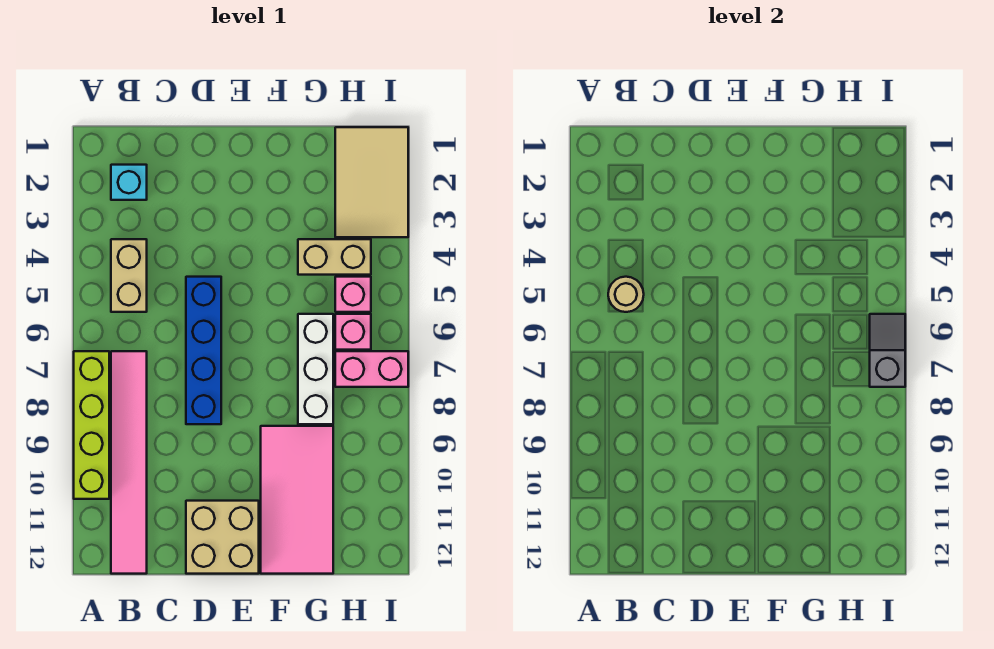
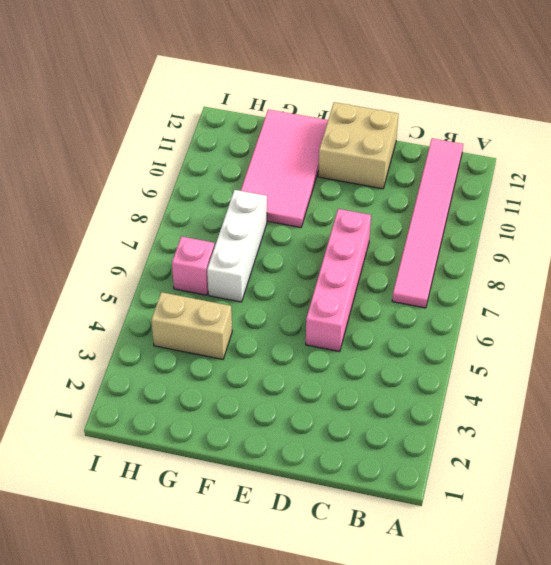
pink 1x4 brick [306,209,371,352] -> blue 1x4 brick [186,277,221,424]
none -> lime 1x4 brick [74,351,109,499]
none -> cyan 1x1 brick [111,165,147,200]
none -> tan 1x2 brick [111,239,147,312]

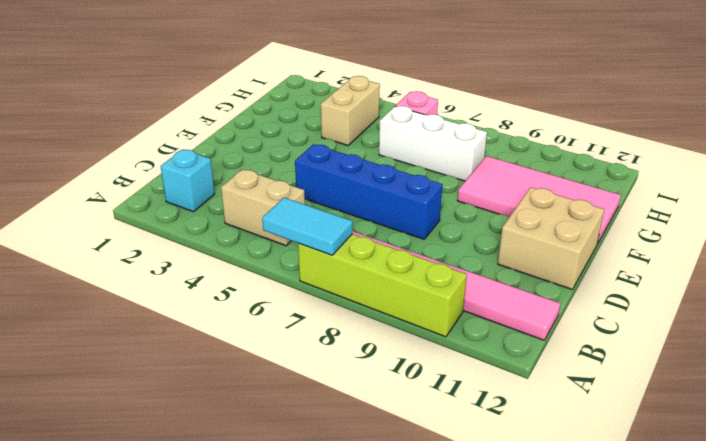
cyan 1x2 tile [262,198,352,255] -> none
none -> tan 2x3 tile [335,127,408,237]
none -> pink 1x1 brick [335,277,371,312]
none -> pink 1x2 brick [335,351,408,387]

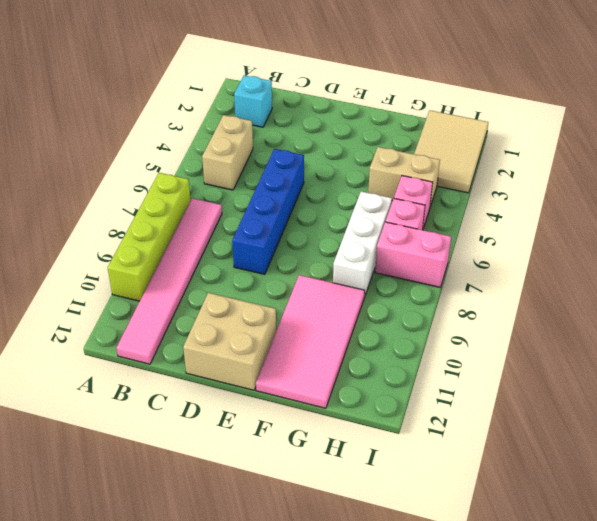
none -> tan 1x1 round brick [608,277,644,312]
none -> grey 1x2 slope [870,314,905,387]

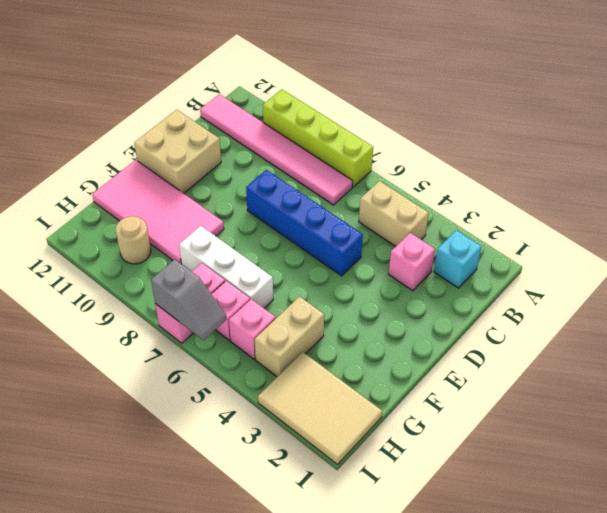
pink 1x1 brick [388,233,435,291] -> none
tan 1x1 round brick [116,216,151,264] -> tan 1x1 round brick moved to [608,277,644,312]

